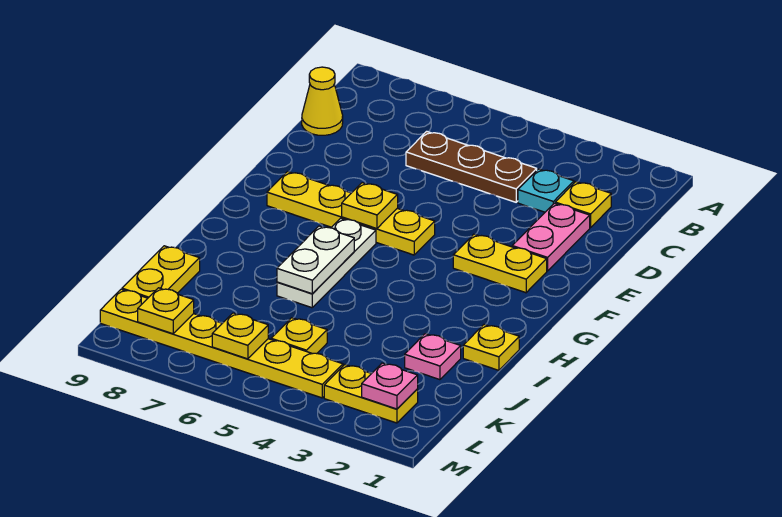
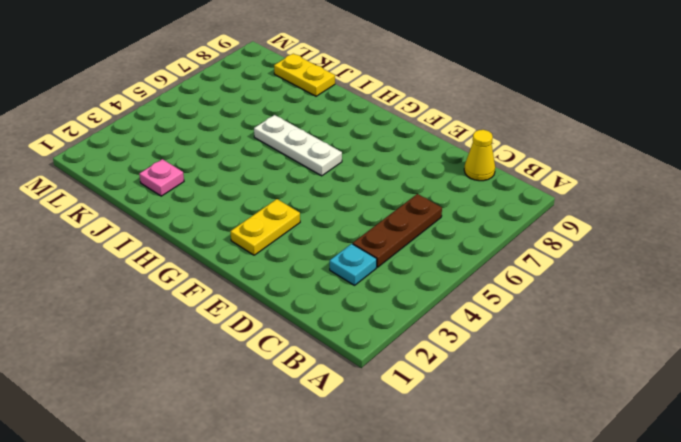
none -> yellow 1x1 plate [555,182,611,227]
none -> pink 1x2 plate [512,203,590,271]
none -> yellow 1x4 plate [267,172,435,255]

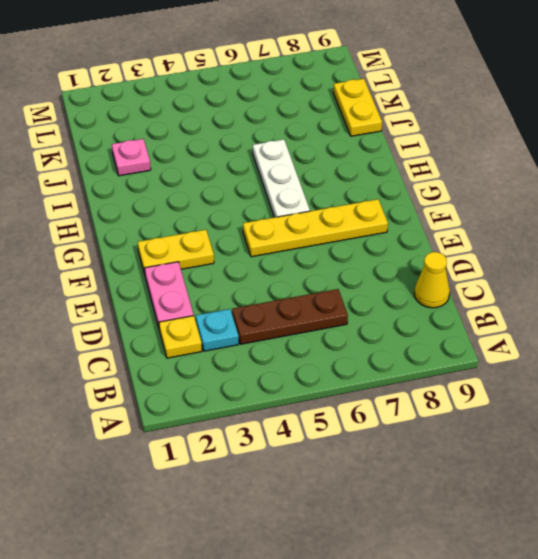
none -> yellow 1x1 plate [463,325,519,370]
none -> yellow 1x1 plate [271,318,327,354]
none -> yellow 1x2 plate [324,365,418,423]

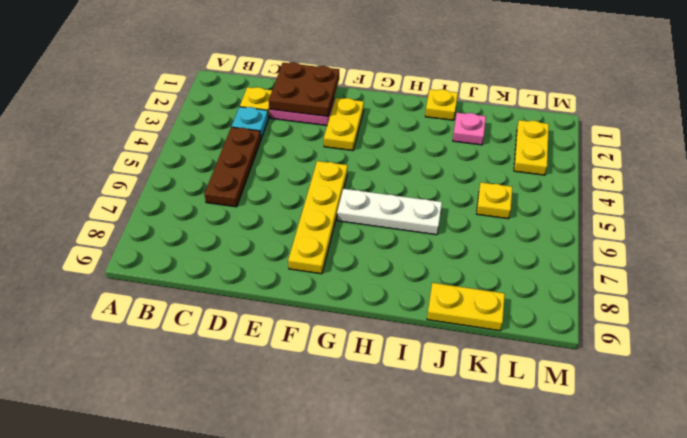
brown 2x2 plate [269,62,339,116] -> none
none -> yellow 1x1 cone [302,67,343,135]
none -> yellow 1x6 plate [100,289,343,398]
none -> yellow 1x1 plate [342,183,398,229]

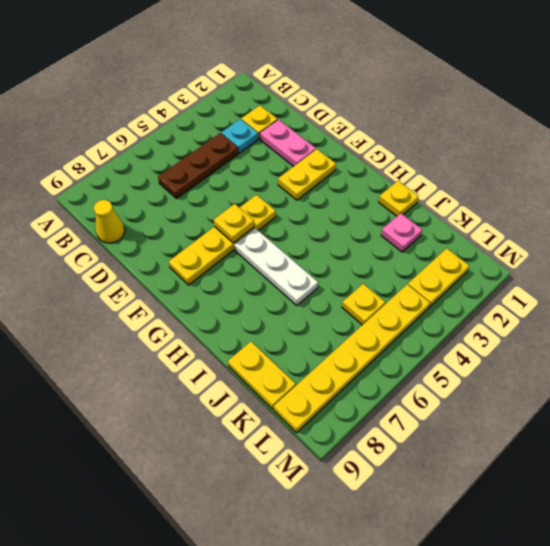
none -> white 1x2 plate [277,226,354,294]
none -> pink 1x1 plate [362,363,418,409]
none -> yellow 1x1 plate [212,313,268,359]

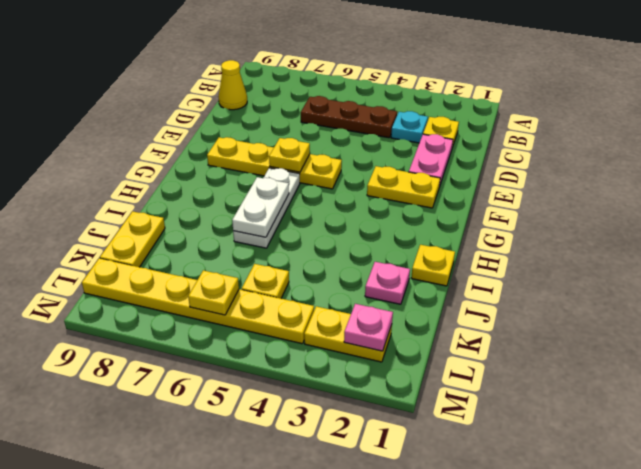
none -> yellow 1x1 plate [138,288,194,334]

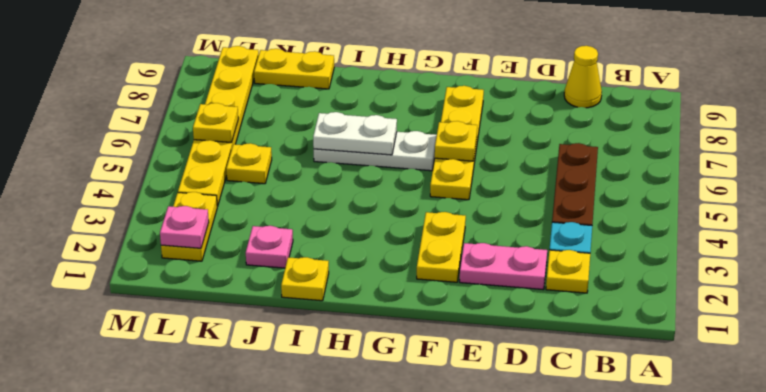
none -> yellow 1x1 plate [138,288,194,334]

